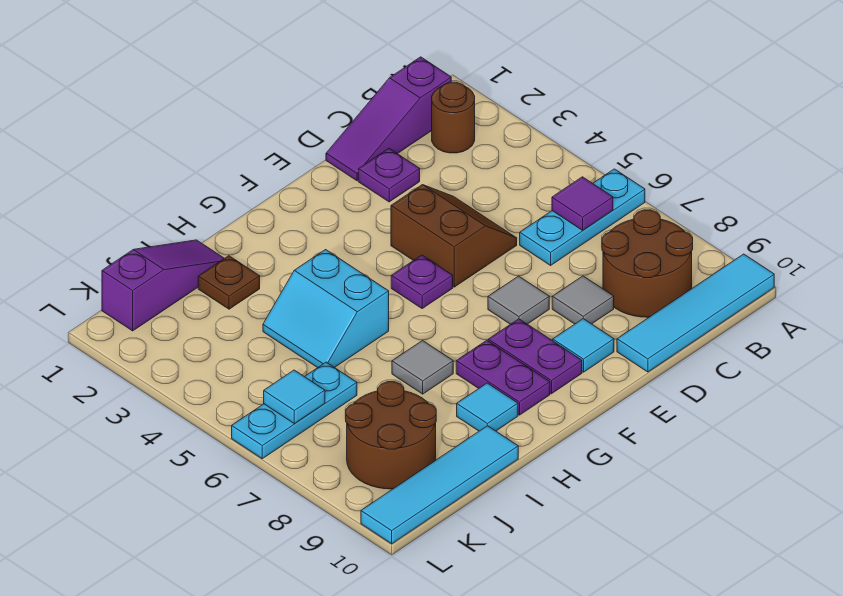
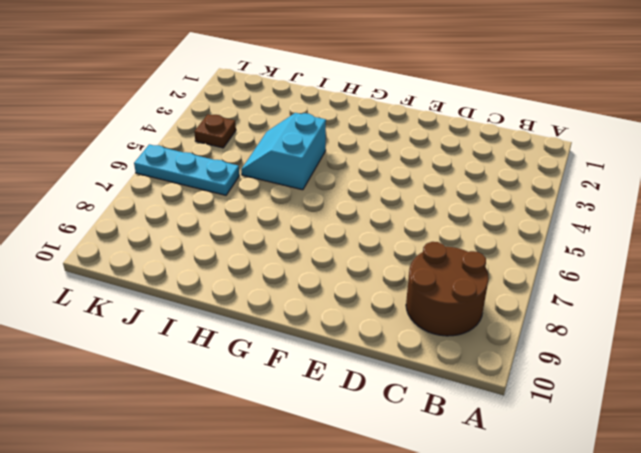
brown 1x1 plate [194,114,236,148] -> brown 1x1 plate moved to [198,256,260,309]
none -> cyan 1x3 plate [520,169,645,265]
none -> cyan 1x4 tile [617,254,774,372]
none -> purple 1x3 slope [326,57,451,181]

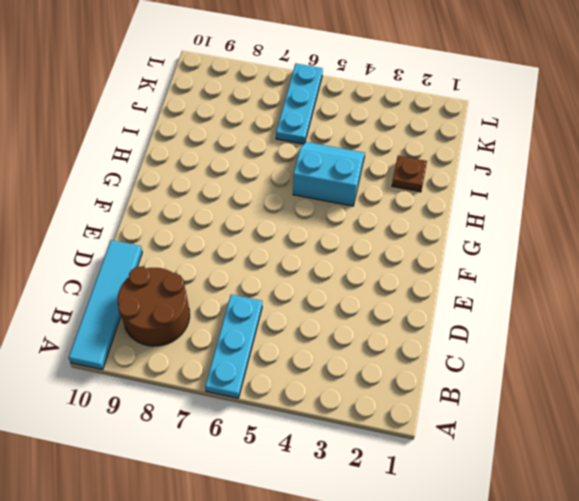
none -> purple 1x3 slope [326,57,451,181]
none -> brown 1x1 round brick [432,82,475,153]
none -> purple 1x1 plate [358,149,420,202]

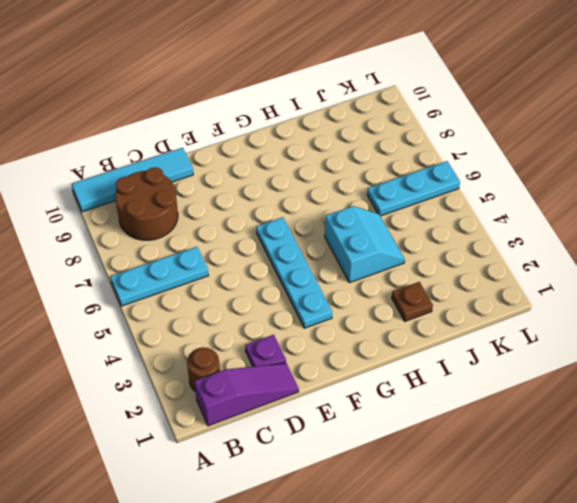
cyan 1x4 plate [256,217,332,328] -> purple 1x1 plate [391,255,453,308]
none -> brown 2x2 slope [391,185,517,287]
none -> grey 1x1 tile [552,276,614,324]
none -> grey 1x1 tile [488,276,549,324]

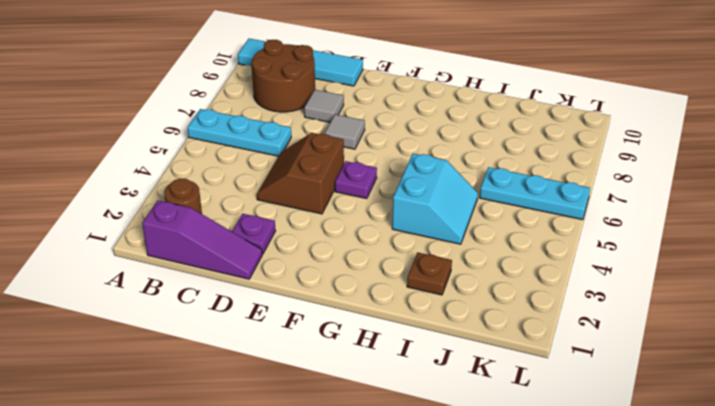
none -> cyan 1x1 tile [553,319,614,372]
none -> purple 1x2 plate [488,319,582,394]
none -> purple 1x2 plate [456,340,550,415]

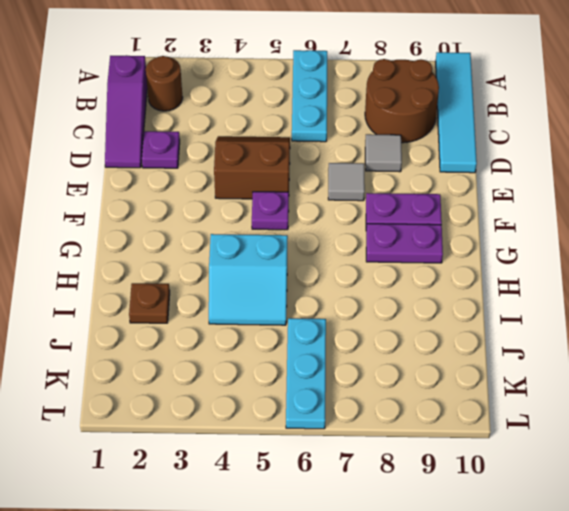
none -> cyan 1x1 tile [553,319,614,372]
none -> grey 1x1 tile [392,341,453,394]
none -> cyan 1x1 tile [457,383,518,431]

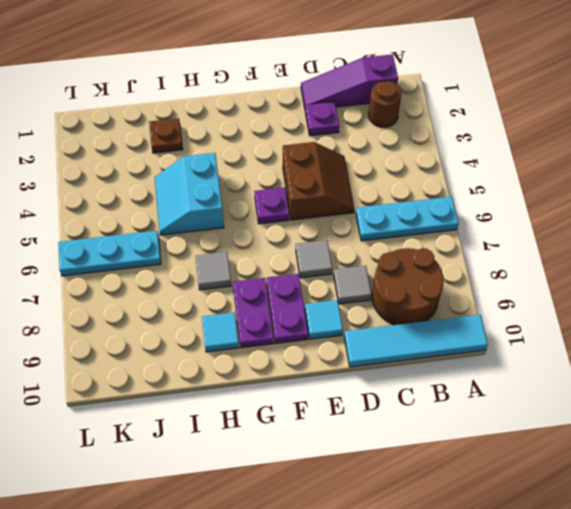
none -> purple 1x3 slope [102,240,224,331]
none -> cyan 1x4 tile [361,426,518,544]
none -> brown 2x2 round brick [345,382,436,489]

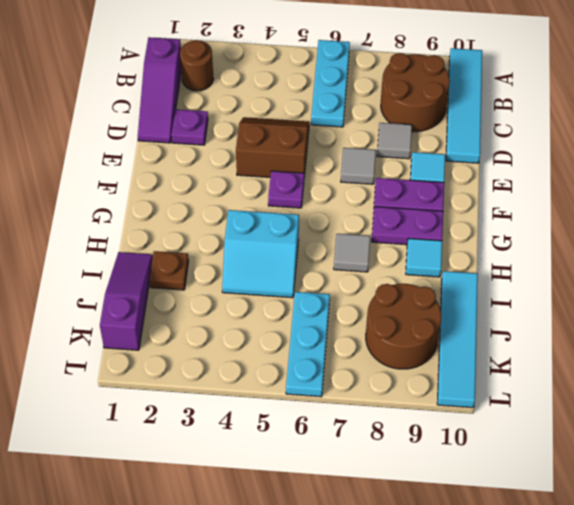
none -> purple 1x1 tile [552,177,613,230]
none -> cyan 1x1 tile [264,370,325,424]

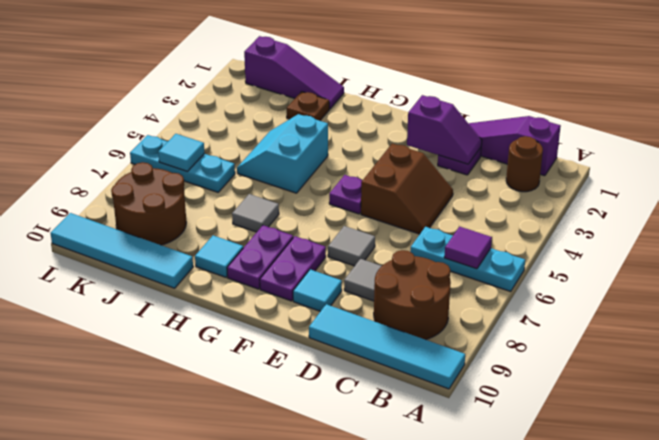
purple 1x2 slope [407,95,482,164] -> none

